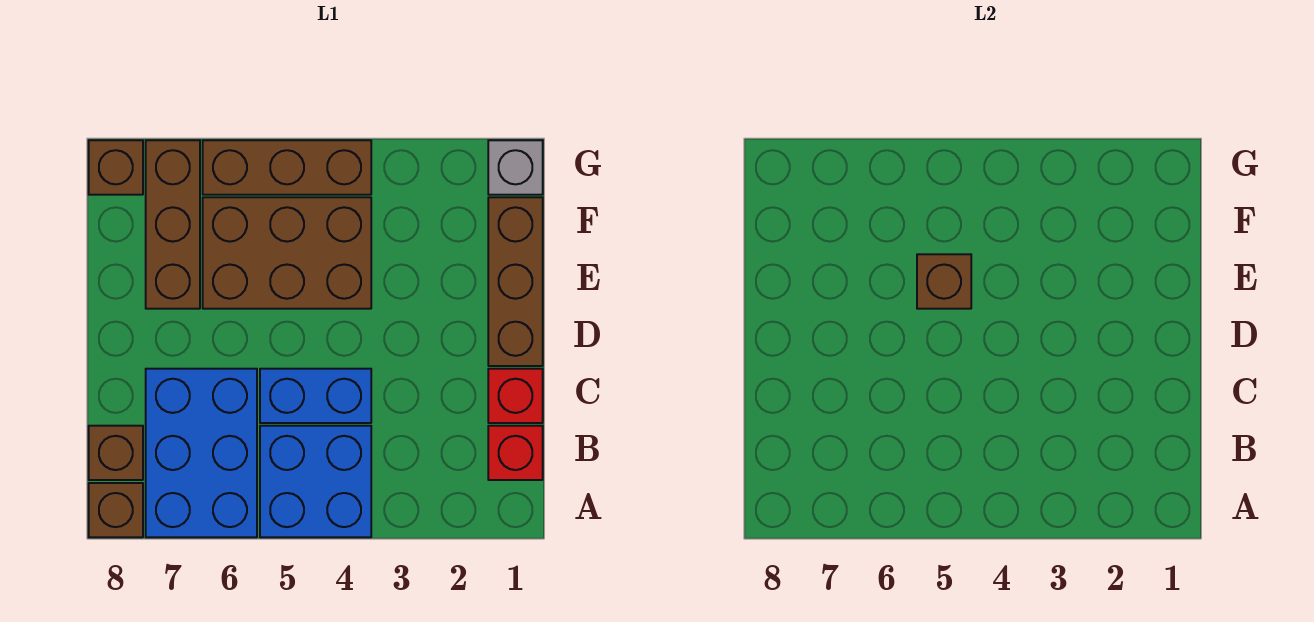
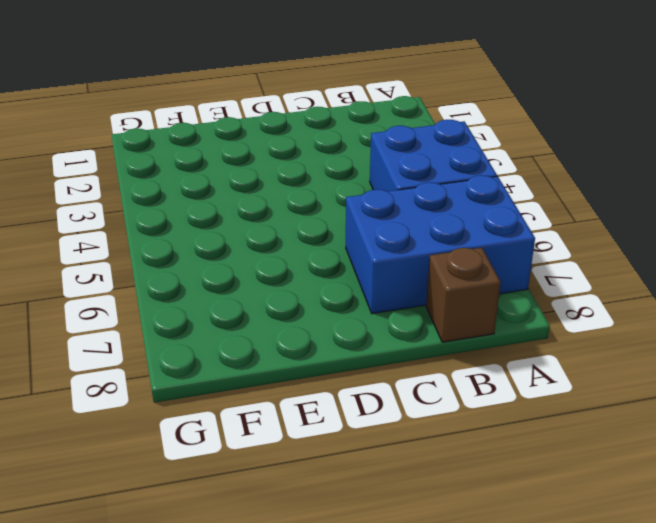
none -> brown 1x1 brick [89,483,143,537]
none -> red 1x1 brick [488,426,543,480]
none -> red 1x1 brick [488,369,543,423]

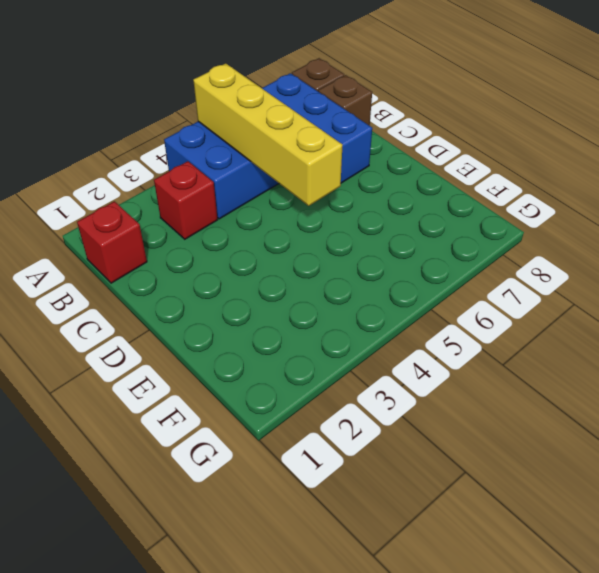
yellow 1x4 brick [193,63,343,206] -> none
red 1x1 brick [154,161,218,239] -> red 1x1 brick moved to [488,369,543,423]
none -> blue 1x2 brick [260,369,371,423]
none -> brown 1x3 brick [488,197,543,366]
none -> brown 2x3 brick [203,197,371,309]

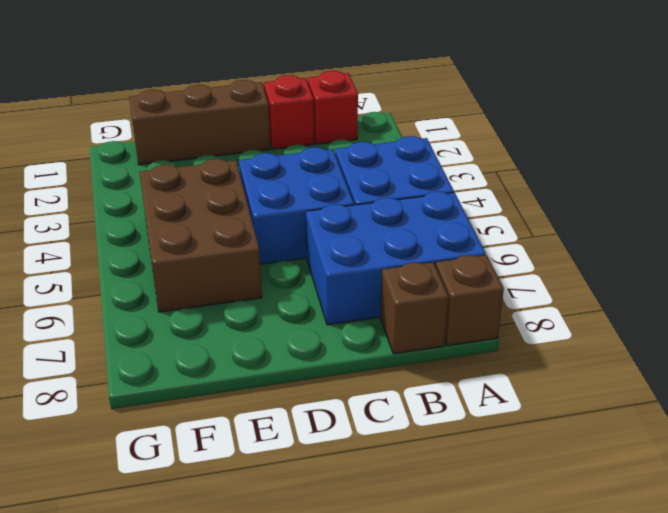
blue 2x2 brick [239,147,354,264] -> blue 1x2 brick [260,369,371,423]
none -> brown 1x3 brick [146,140,200,309]
none -> grey 1x1 brick [488,140,543,195]
none -> brown 1x3 brick [203,140,371,195]

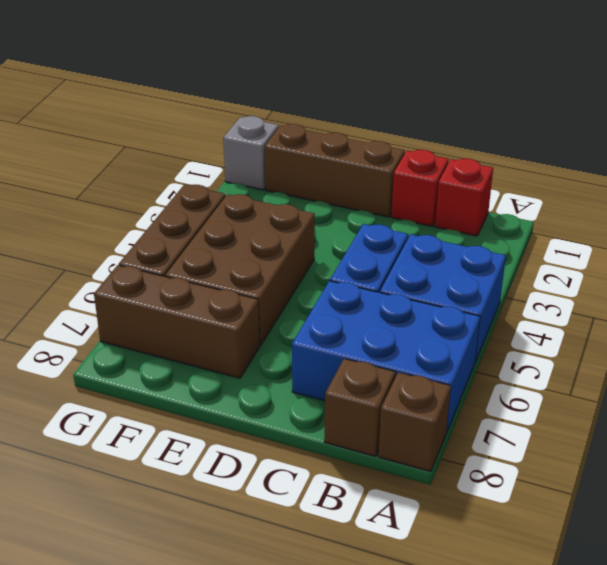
none -> brown 1x1 brick [89,140,143,195]
none -> brown 1x1 brick [917,254,971,309]

